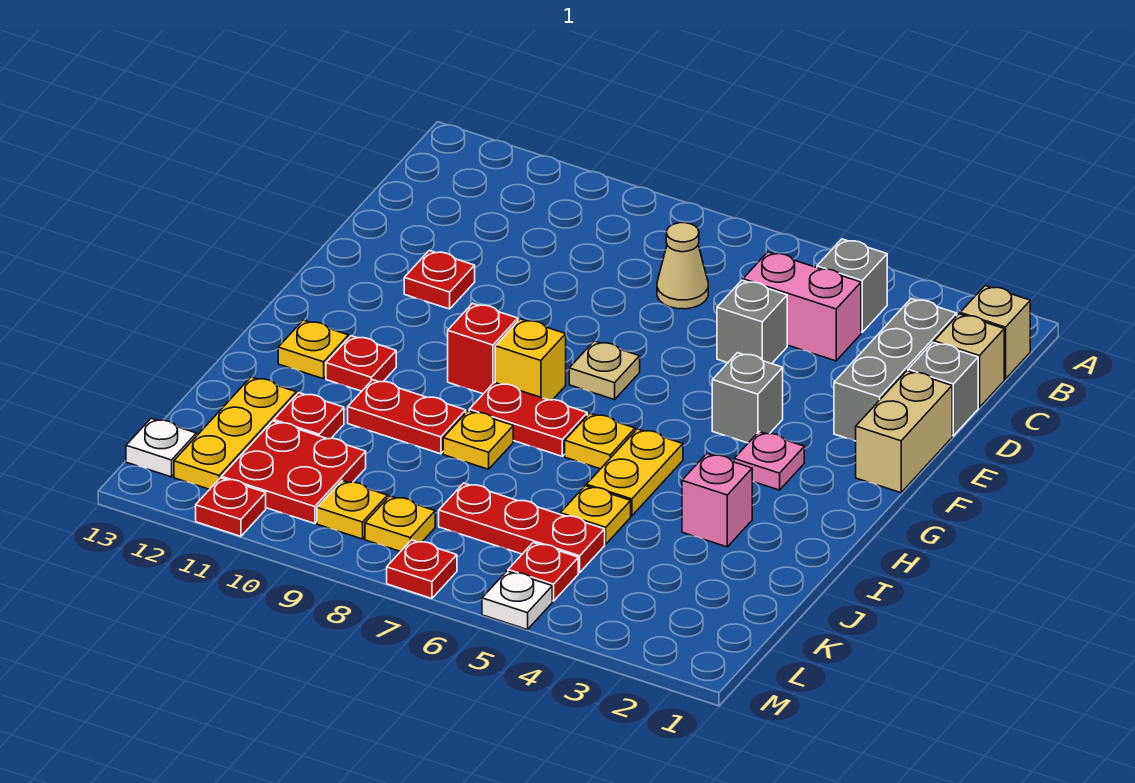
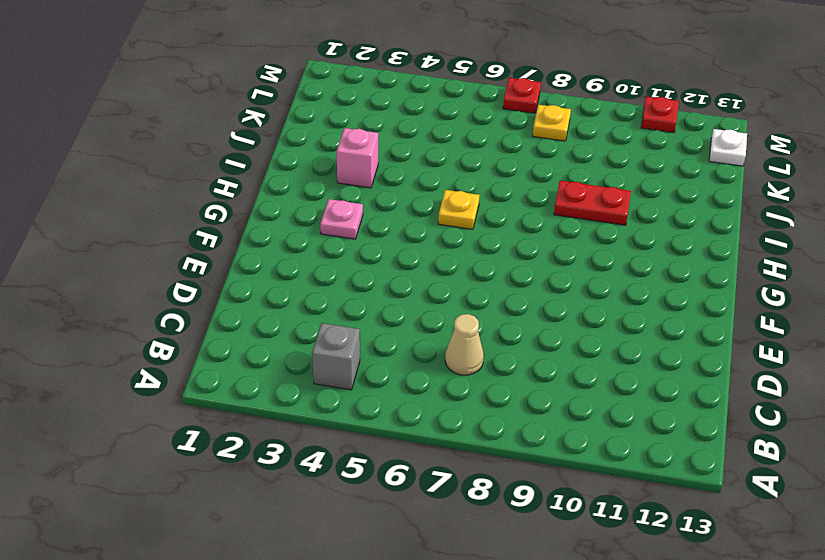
none -> tan 1x1 brick [960,286,1030,379]
none -> tan 1x1 brick [934,314,1004,408]
none -> grey 1x3 brick [834,298,957,441]
none -> pink 1x2 brick [743,252,861,361]

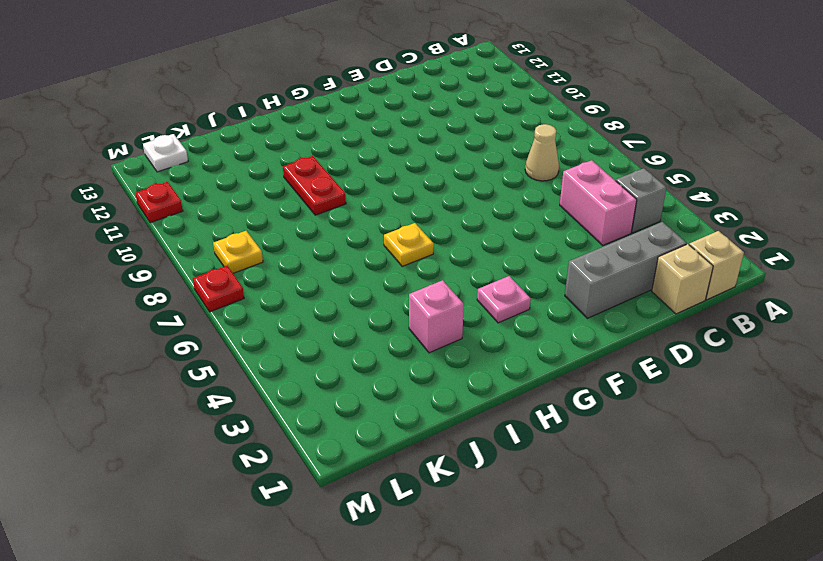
none -> grey 1x1 brick [908,343,978,436]
none -> grey 1x1 brick [717,280,787,364]
none -> tan 1x2 brick [856,371,952,493]
none -> red 1x1 plate [404,251,475,309]

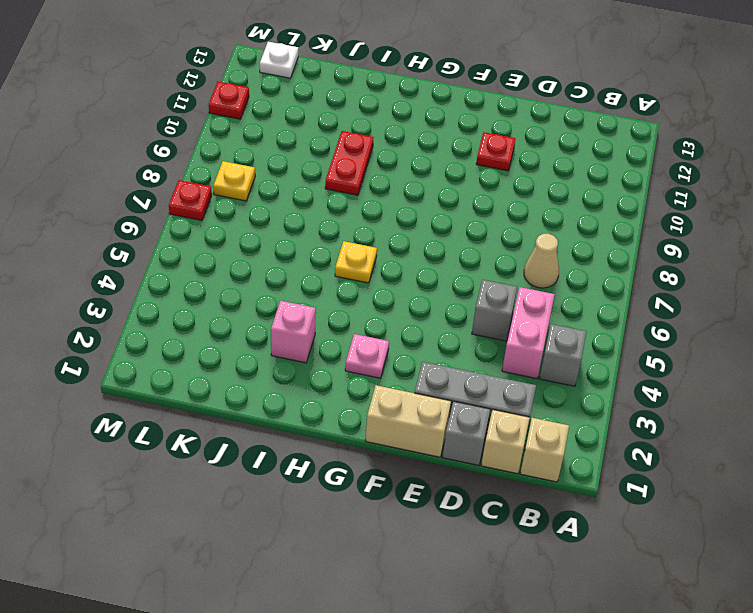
none -> grey 1x1 brick [712,353,783,443]
none -> tan 1x1 plate [569,341,640,400]
none -> yellow 1x1 brick [495,319,566,400]
none -> red 1x1 brick [448,303,518,394]

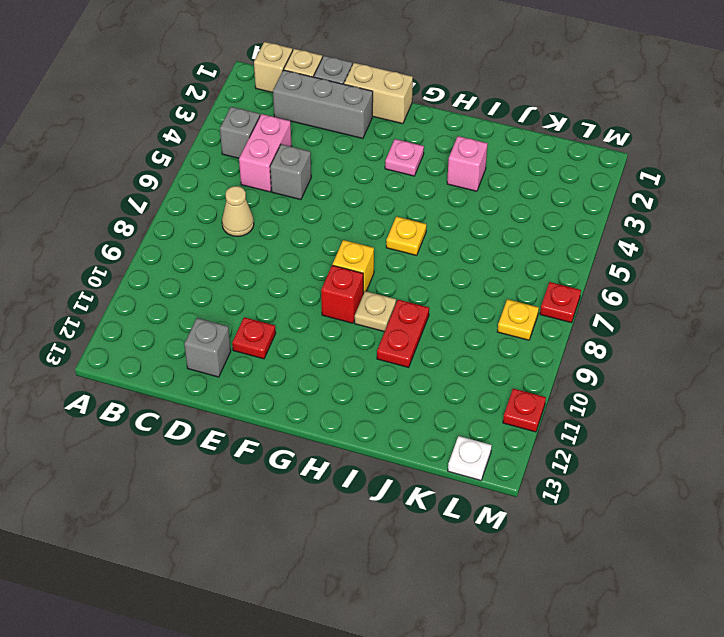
grey 1x1 brick [184,318,231,377] -> grey 1x1 brick moved to [712,353,783,443]
tan 1x1 plate [355,291,396,332] -> tan 1x1 plate moved to [569,341,640,400]
none -> yellow 1x2 plate [586,429,683,516]
none -> red 1x2 plate [469,382,587,456]
none -> red 1x1 plate [326,336,396,391]
none -> yellow 1x1 plate [278,320,349,379]

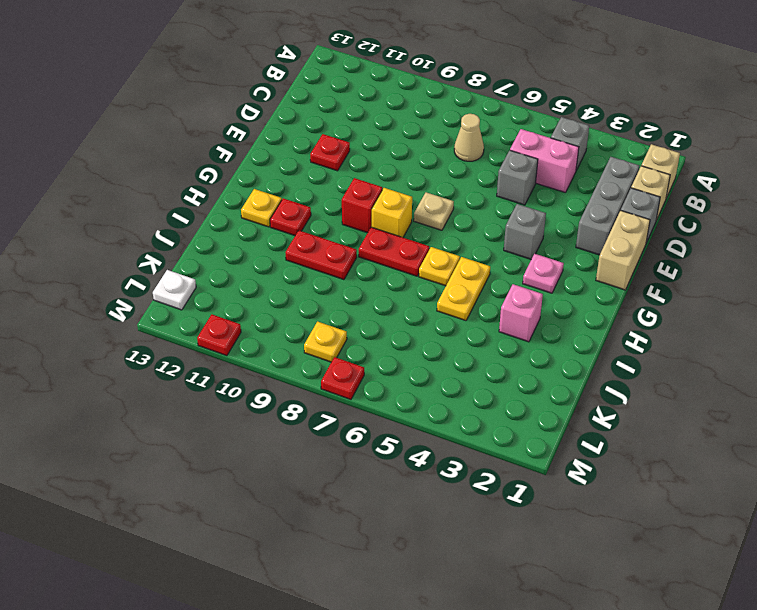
none -> yellow 1x1 plate [443,411,513,469]
none -> yellow 1x1 plate [560,486,631,544]
none -> red 1x1 plate [274,393,344,439]
none -> yellow 1x3 plate [174,377,297,489]

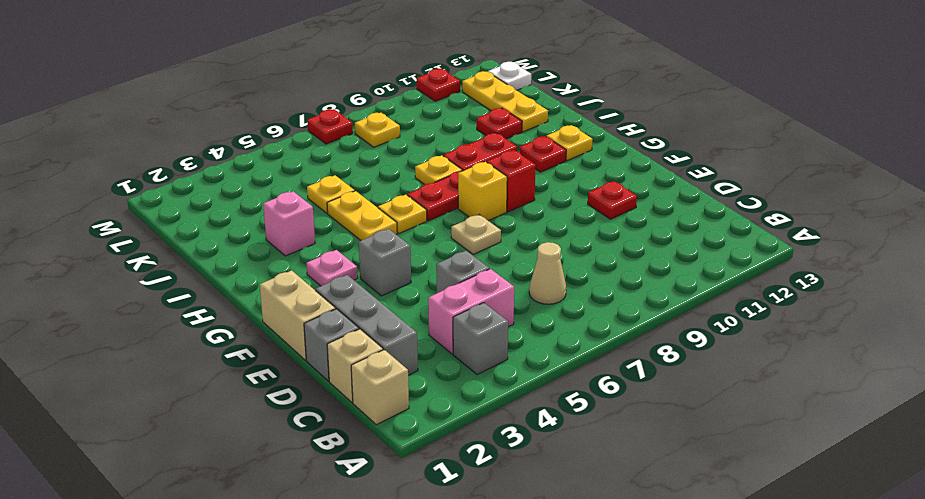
none -> red 1x3 plate [439,483,605,573]
none -> red 2x2 plate [222,421,366,524]
none -> red 1x1 plate [508,543,578,601]
none -> yellow 1x1 plate [317,481,387,539]

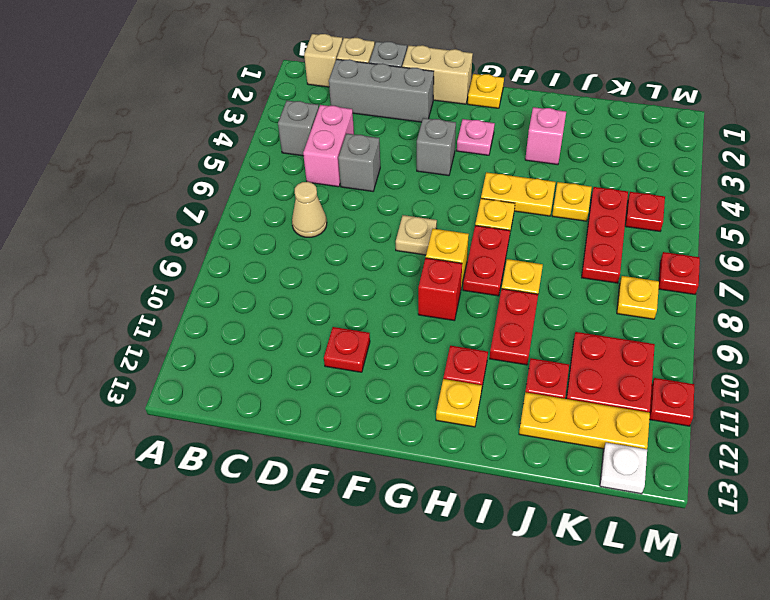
yellow 1x1 plate [468,74,504,108] -> yellow 1x1 plate moved to [317,481,387,539]
none -> white 1x1 plate [482,571,552,630]

